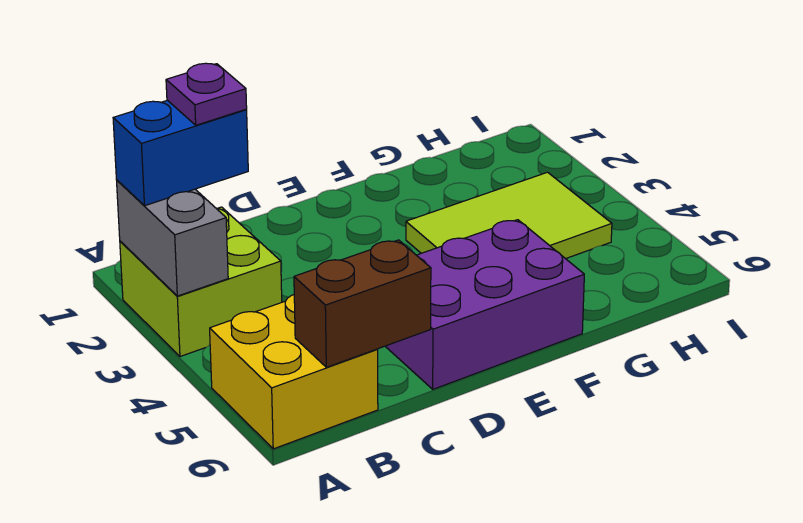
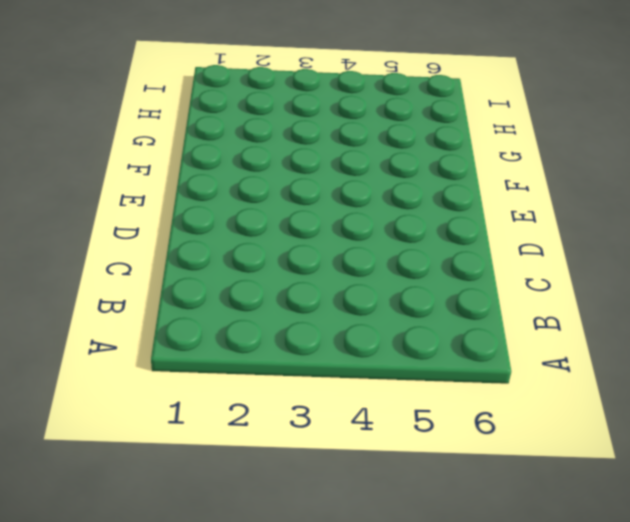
none -> lime 2x2 brick [120,207,282,356]
none -> yellow 2x2 brick [210,295,378,449]

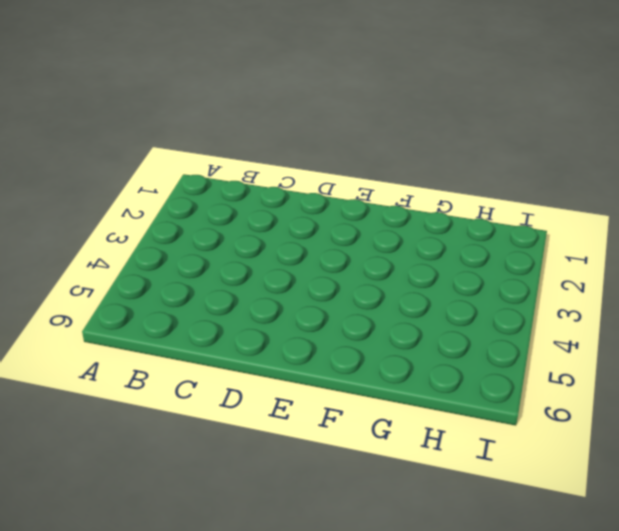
none -> lime 2x2 brick [120,207,282,356]
none -> yellow 2x2 brick [210,295,378,449]

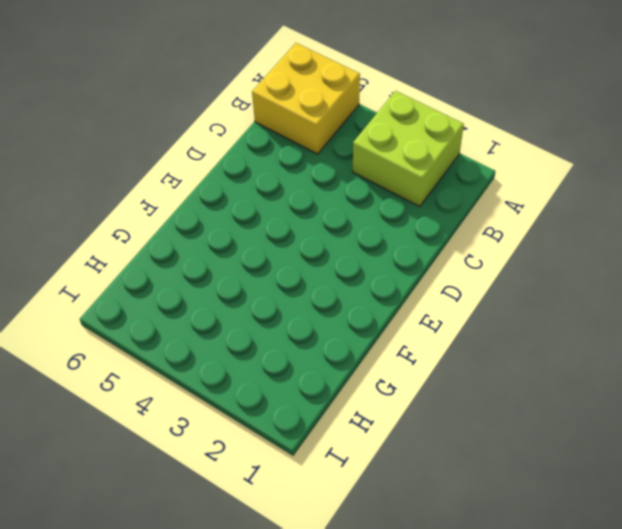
none -> purple 2x3 brick [385,220,584,389]
none -> lime 2x3 tile [406,172,612,259]

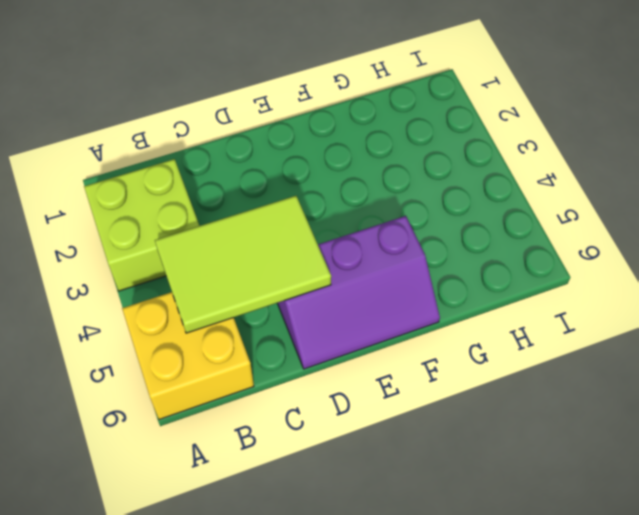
lime 2x3 tile [155,196,331,333] -> lime 2x3 tile moved to [406,172,612,259]
purple 2x3 slope [277,216,440,369] -> purple 2x3 brick [385,220,584,389]
none -> grey 1x2 brick [117,180,228,296]
none -> brown 1x2 brick [294,240,431,367]

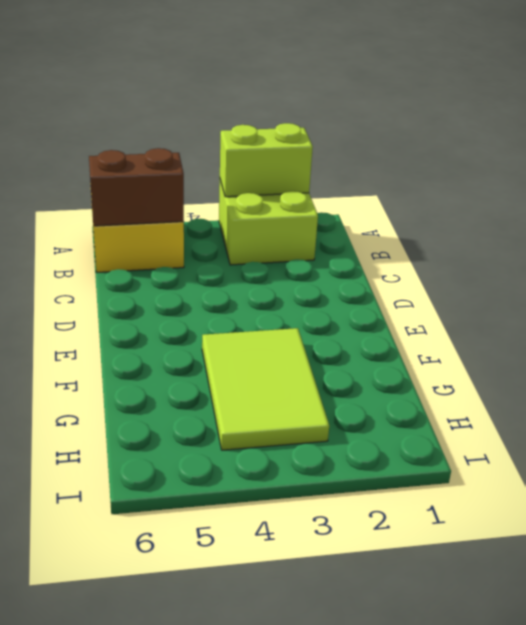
lime 1x2 brick [220,123,313,197] -> grey 1x2 brick [117,180,228,296]
brown 1x2 brick [89,148,184,226] -> brown 1x2 brick turned to [294,240,431,367]
none -> purple 2x3 brick [385,220,584,389]
none -> blue 1x2 brick [113,100,248,206]

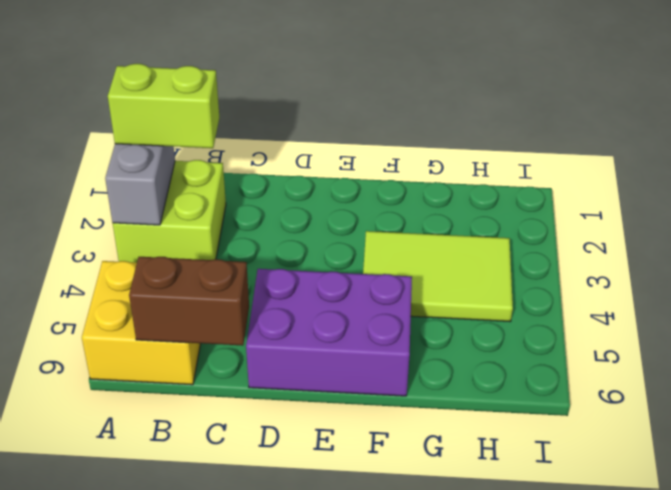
lime 1x2 brick [108,64,219,148] -> blue 1x2 brick [113,100,248,206]
none -> purple 1x1 plate [166,63,247,125]

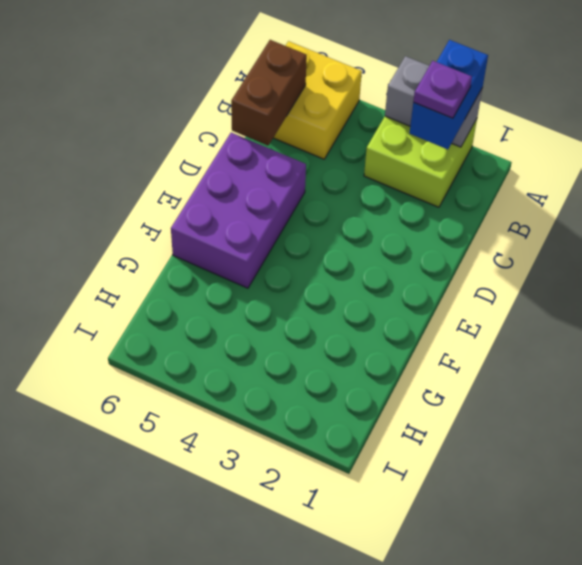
none -> lime 2x3 tile [406,172,612,259]

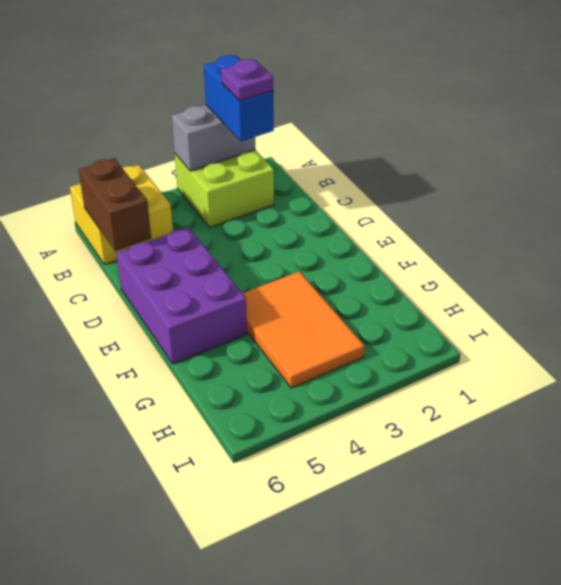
orange 2x3 tile [242,271,365,388] -> lime 2x3 tile [406,172,612,259]

